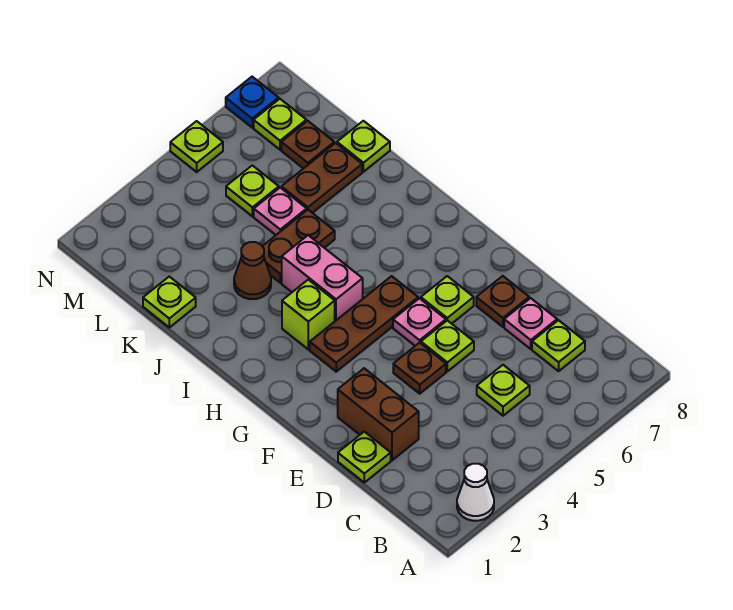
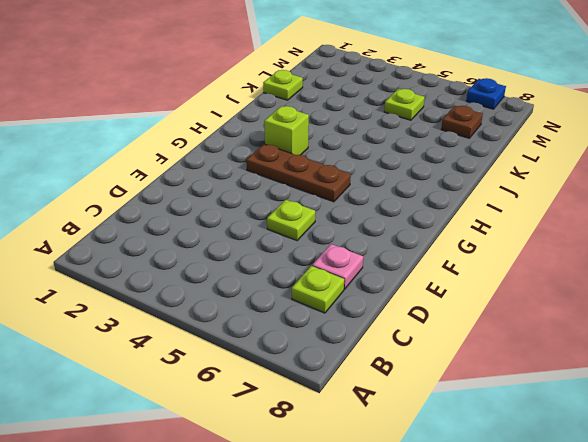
none -> white 1x1 cone [457,464,494,521]
none -> lime 1x1 plate [477,365,530,416]
none -> lime 1x1 plate [338,432,391,483]

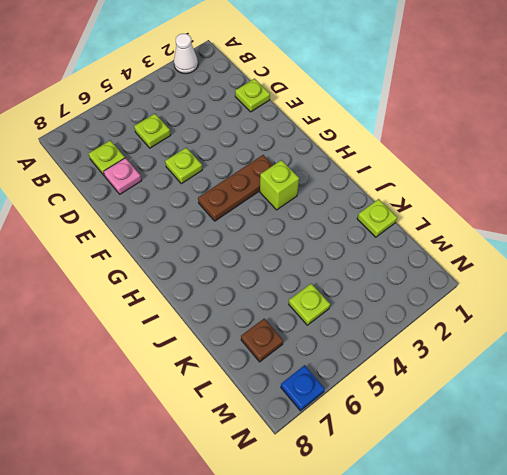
none -> brown 1x2 brick [338,368,419,460]
none -> brown 1x1 plate [393,343,446,394]
none -> brown 1x1 plate [476,276,529,327]

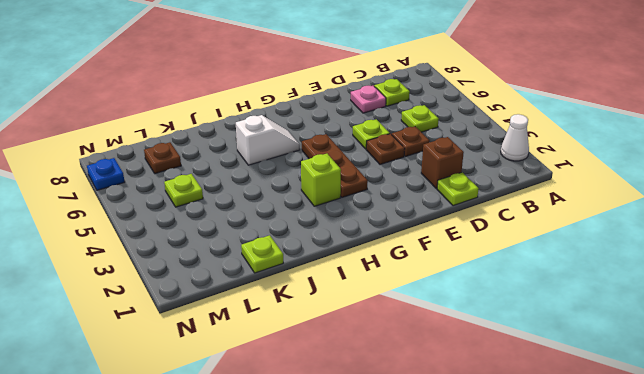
brown 1x1 brick [421,137,464,189] -> brown 1x2 brick [338,368,419,460]
brown 1x1 plate [392,126,430,157] -> brown 1x1 plate moved to [476,276,529,327]
white 1x2 slope [236,115,300,165] -> none
none -> pink 1x1 plate [393,298,446,346]
none -> lime 1x1 plate [421,276,474,324]
none -> pink 1x2 brick [282,235,363,321]

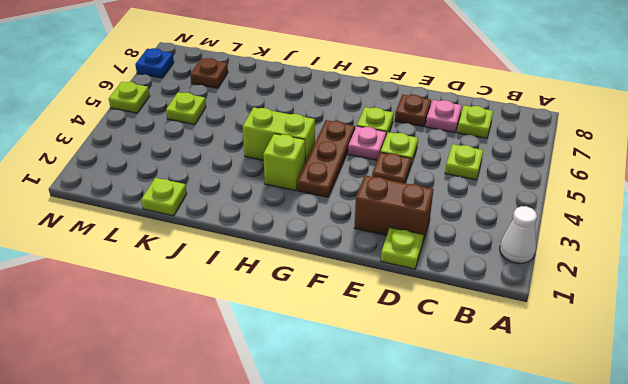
lime 1x2 brick [243,107,315,163] -> pink 1x2 brick [282,235,363,321]
none -> brown 1x1 cone [234,242,271,299]
none -> brown 1x2 plate [262,210,335,283]
none -> pink 1x1 plate [254,188,307,235]

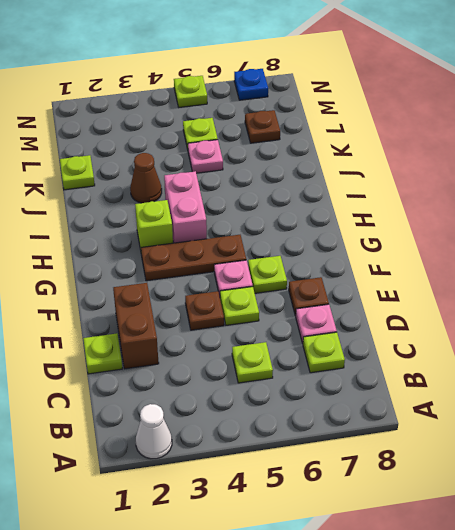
none -> brown 1x2 plate [262,210,335,283]
none -> brown 1x2 plate [282,143,362,213]
none -> lime 1x1 plate [337,121,390,172]

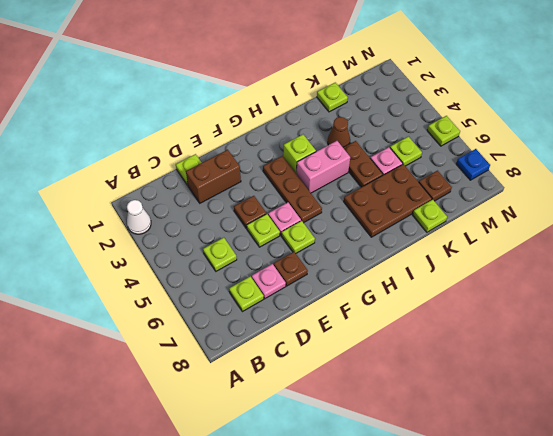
brown 2x3 plate [344,164,432,237] -> brown 1x2 plate [282,143,362,213]
none -> lime 1x1 plate [254,99,306,150]

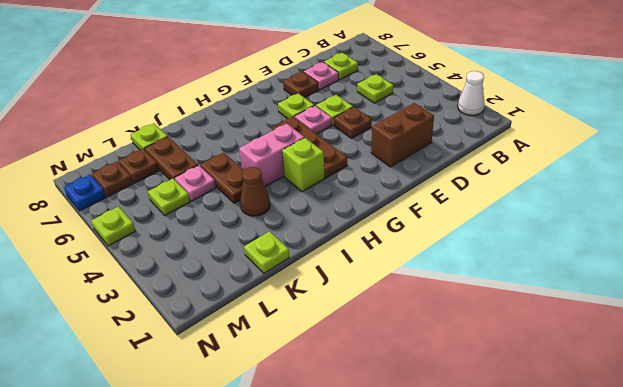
brown 1x1 plate [92,162,133,197] -> lime 1x1 plate [254,99,306,150]
none -> lime 1x1 plate [338,432,391,483]

